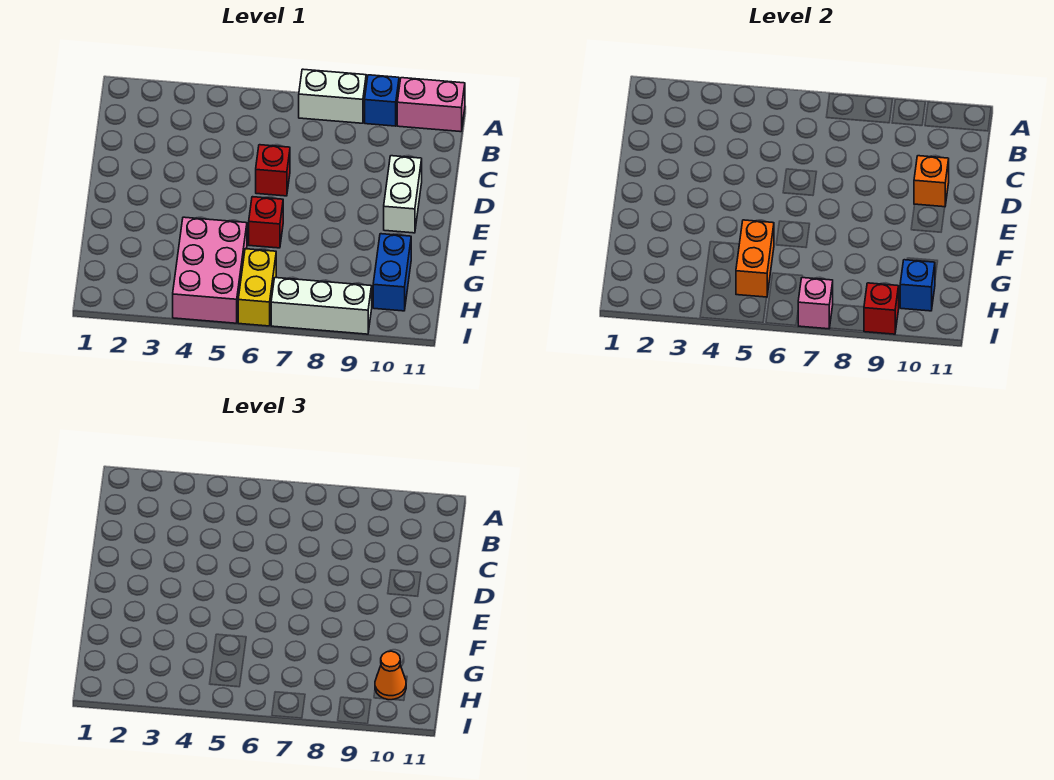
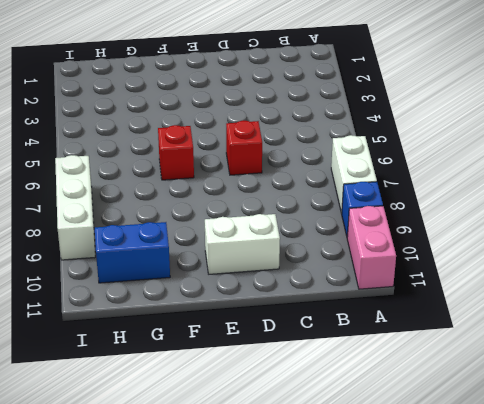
none -> pink 2x3 brick [173,217,247,323]
none -> yellow 1x2 brick [238,249,276,326]
none -> orange 1x1 brick [914,156,949,207]

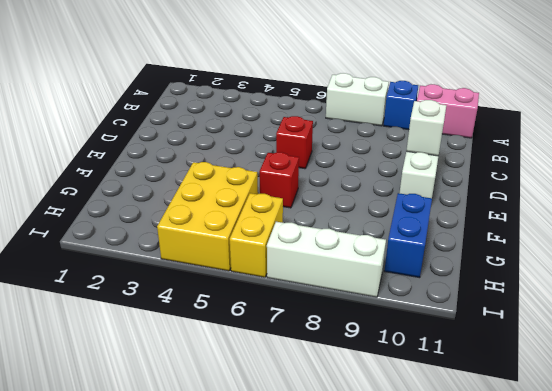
white 1x1 brick [406,100,446,156] -> orange 1x1 brick [914,156,949,207]
yellow 2x3 brick [157,162,258,271] -> pink 2x3 brick [173,217,247,323]
none -> orange 1x2 brick [736,220,774,297]
none -> blue 1x1 brick [900,260,935,311]
none -> pink 1x1 brick [798,278,833,329]

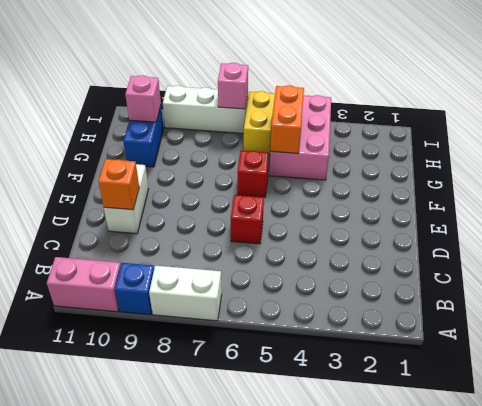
pink 1x1 brick [125,75,161,122] -> blue 1x1 brick [900,260,935,311]
none -> red 1x1 brick [864,283,899,334]
none -> orange 1x1 cone [375,651,406,700]

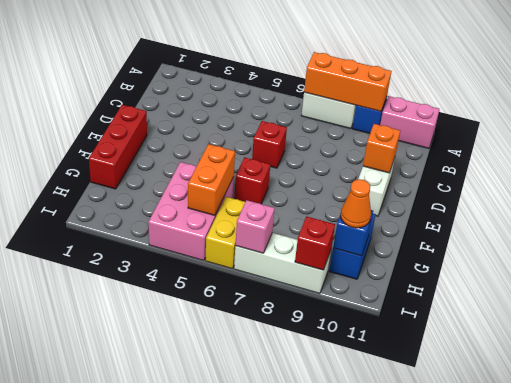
orange 1x3 brick [304,52,392,111] -> none
red 1x3 brick [89,105,147,189] -> none

